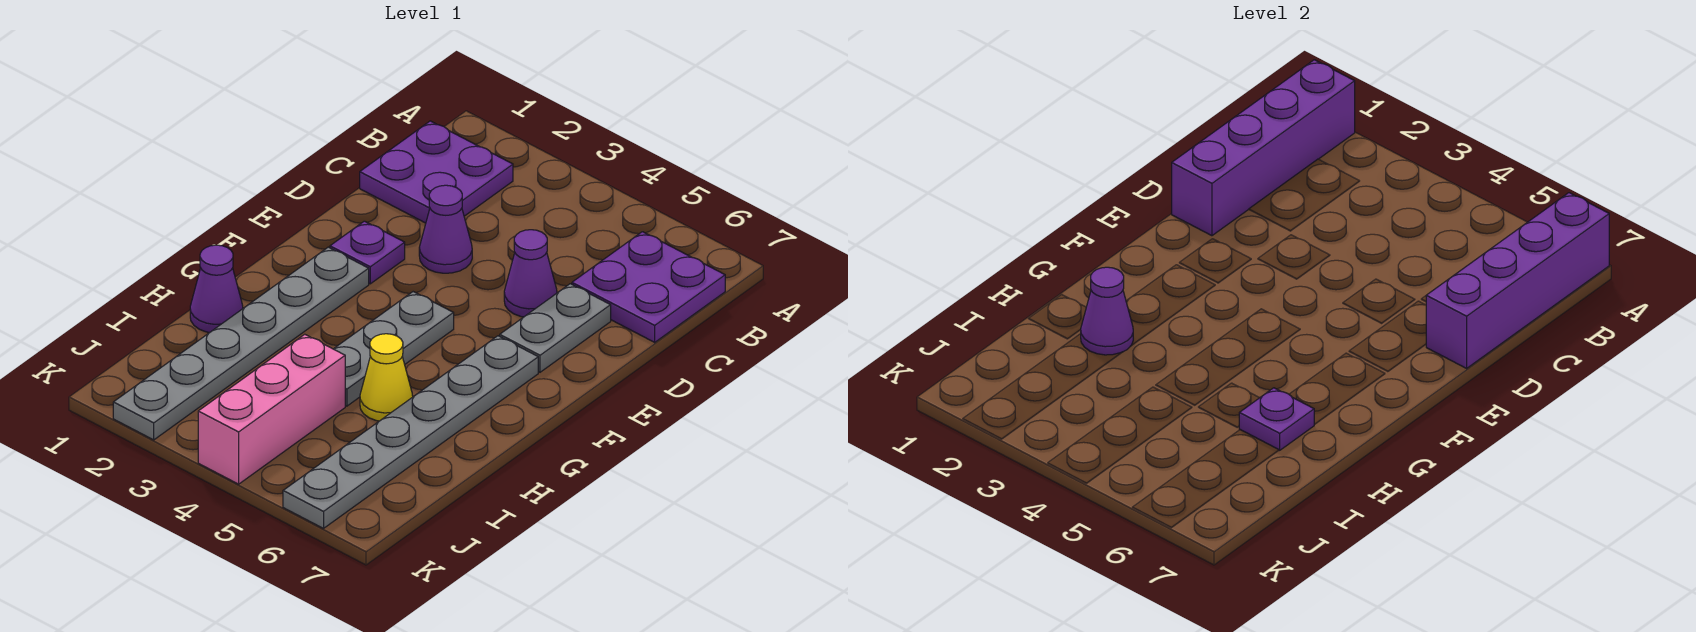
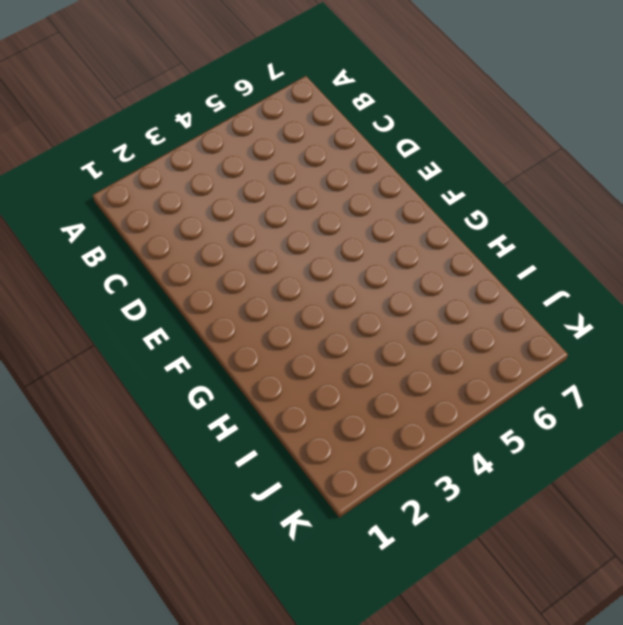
none -> purple 2x2 plate [360,121,513,223]
none -> purple 2x2 plate [572,232,725,342]
none -> purple 1x1 cone [419,185,472,273]

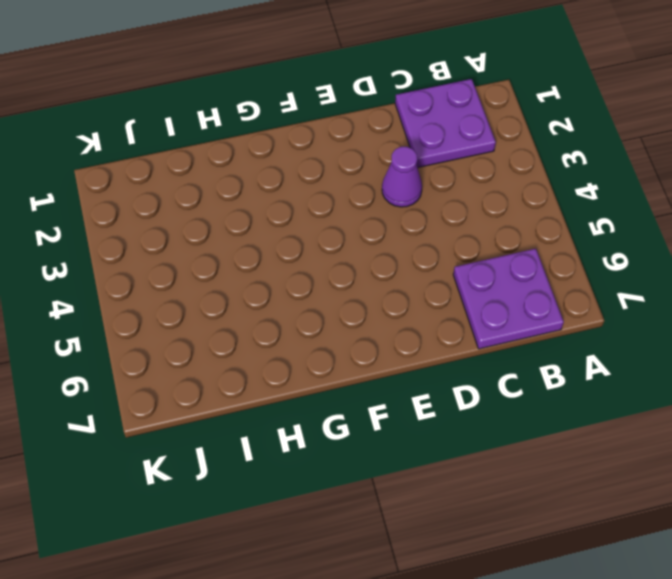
none -> purple 1x1 cone [504,230,557,317]
none -> grey 1x2 plate [500,284,611,372]
none -> purple 1x1 plate [330,221,405,284]

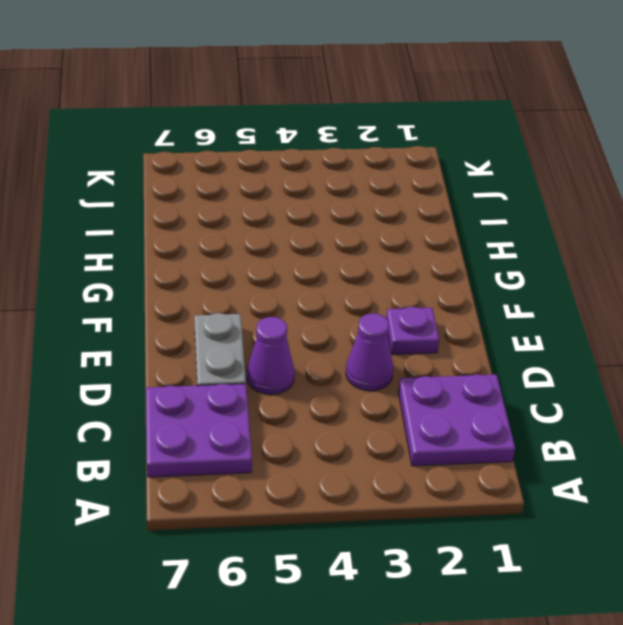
none -> grey 1x6 plate [113,247,369,440]
none -> grey 1x3 plate [334,292,454,406]
none -> grey 1x6 plate [283,336,538,528]

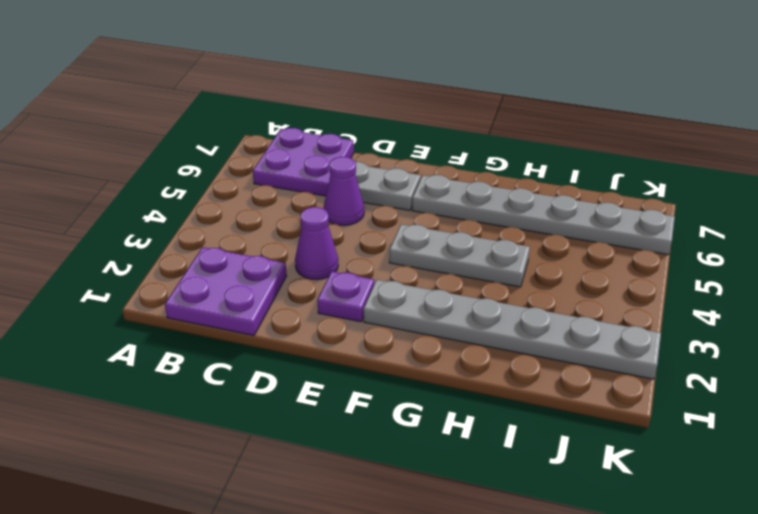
none -> purple 1x1 cone [190,245,243,332]
none -> yellow 1x1 cone [360,334,413,421]
none -> pink 1x3 brick [198,334,345,484]

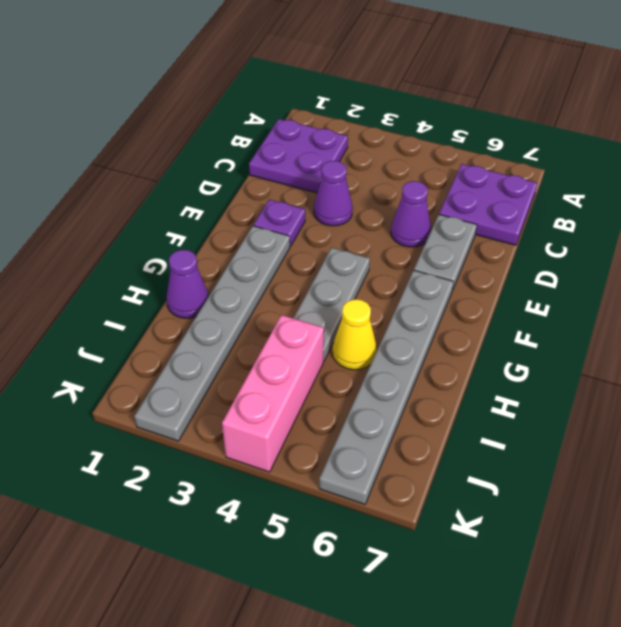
none -> purple 1x4 brick [1172,60,1355,236]
none -> purple 1x4 brick [1426,193,1609,368]
none -> purple 1x1 cone [1080,267,1133,355]

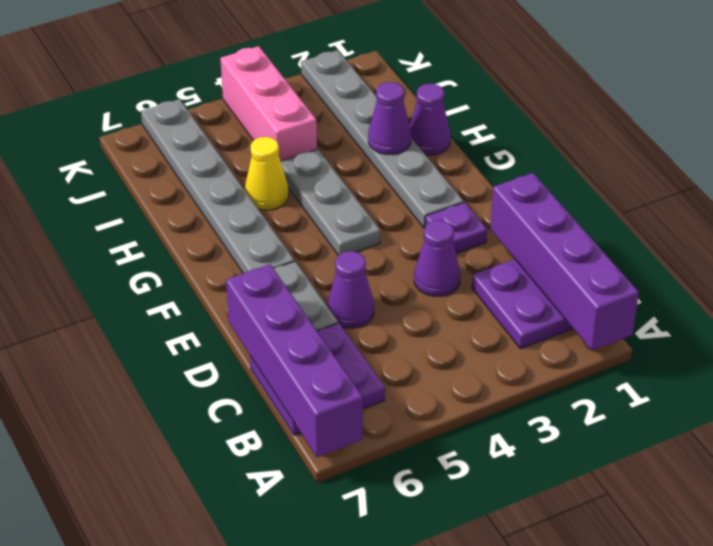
none -> purple 1x1 plate [1239,388,1314,450]

